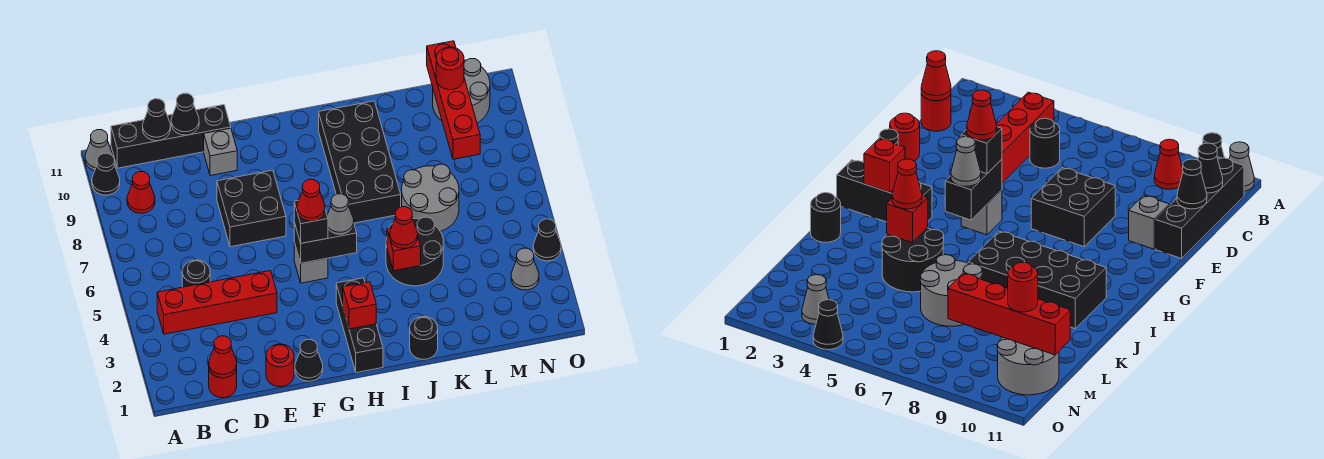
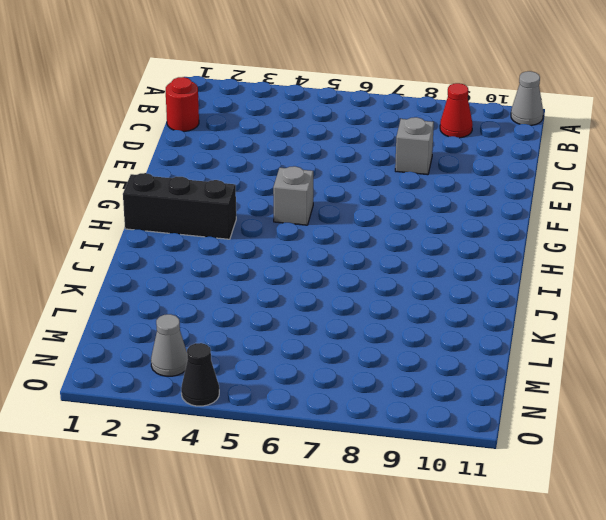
grey 1x1 brick [395,117,434,175] -> grey 1x1 brick moved to [204,128,237,176]
none -> black 1x1 cone [92,153,120,195]
none -> red 1x4 brick [157,271,277,334]
none -> black 1x4 brick [111,105,231,168]
none -> black 1x1 round brick [182,260,210,287]

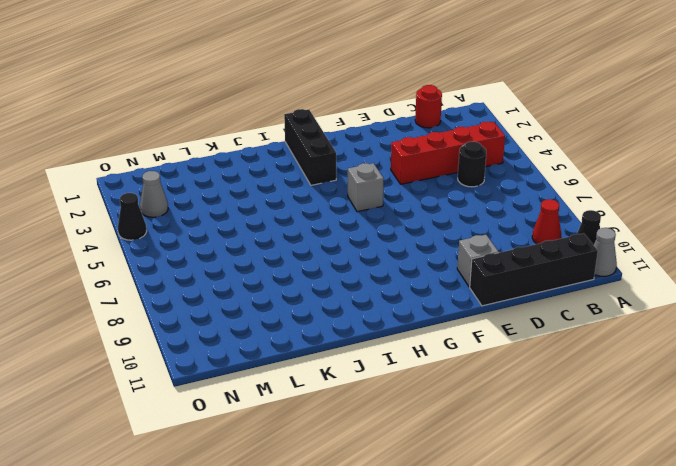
none -> red 1x1 round brick [266,344,294,387]
none -> black 2x2 brick [217,170,286,247]
none -> black 1x1 cone [295,339,323,381]
none -> black 2x4 brick [319,101,401,223]

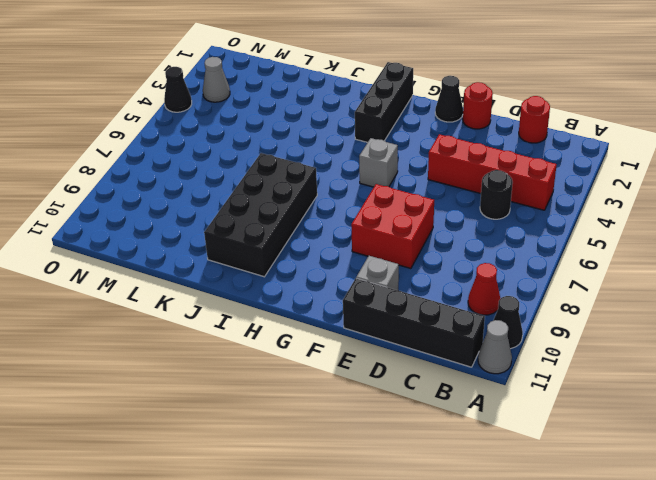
red 2x2 brick [351,184,434,269] -> black 2x2 brick [217,170,286,247]
none -> black 1x1 round brick [410,317,438,359]
none -> black 2x2 round brick [386,217,443,286]
none -> grey 2x2 round brick [402,164,459,231]
none -> grey 2x2 round brick [433,59,490,123]

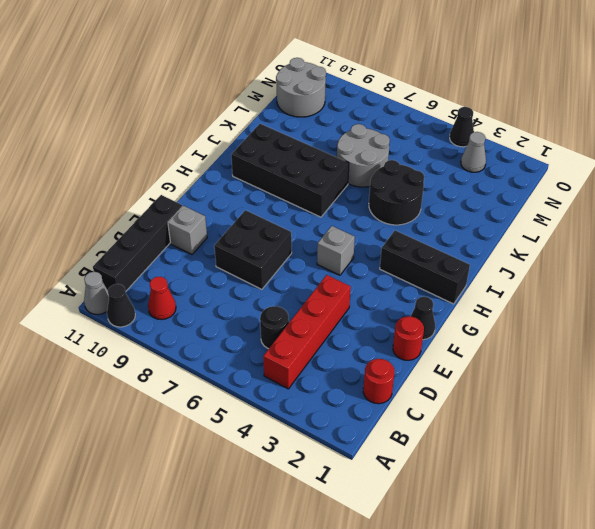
none -> black 1x1 round brick [410,317,438,359]
none -> red 1x1 cone [209,336,237,378]
none -> black 1x1 cone [143,99,171,141]
none -> black 1x1 cone [171,93,199,135]

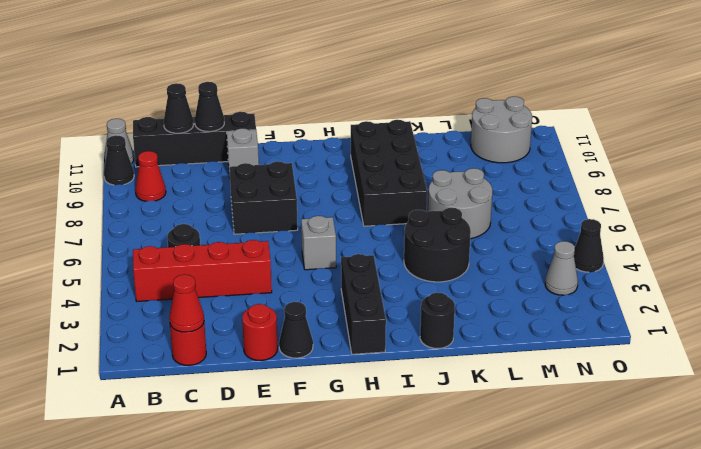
none -> black 1x2 brick [294,222,357,263]
none -> red 1x1 brick [343,282,376,329]
none -> red 1x1 brick [387,228,421,271]
none -> red 1x4 brick [427,41,480,159]

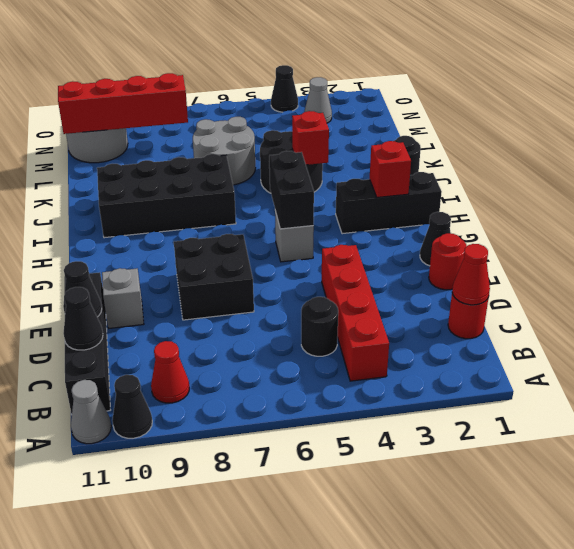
none -> black 1x1 brick [294,200,328,243]
none -> grey 1x1 cone [327,194,354,236]
none -> red 1x1 cone [390,207,418,248]
none -> red 1x1 round brick [436,47,464,90]

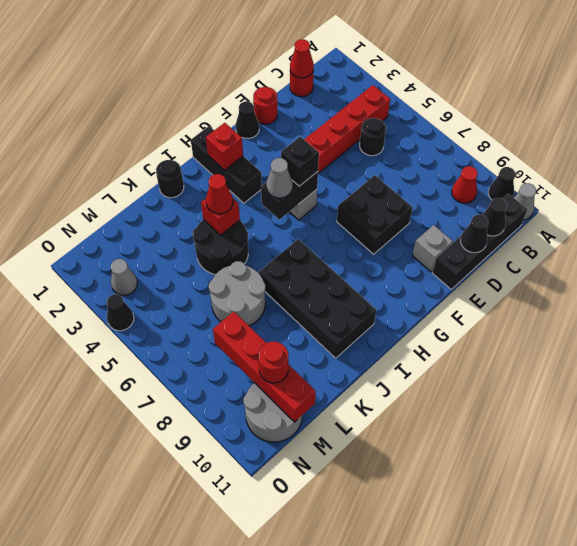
none -> red 1x1 cone [297,179,325,221]

